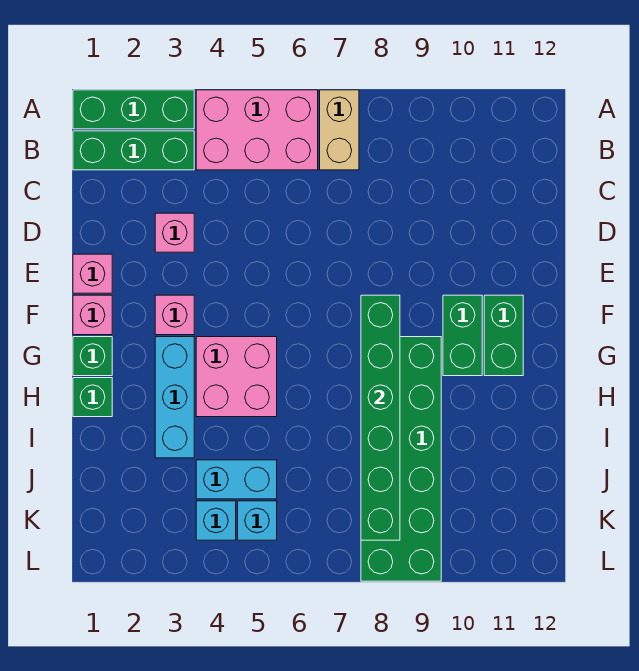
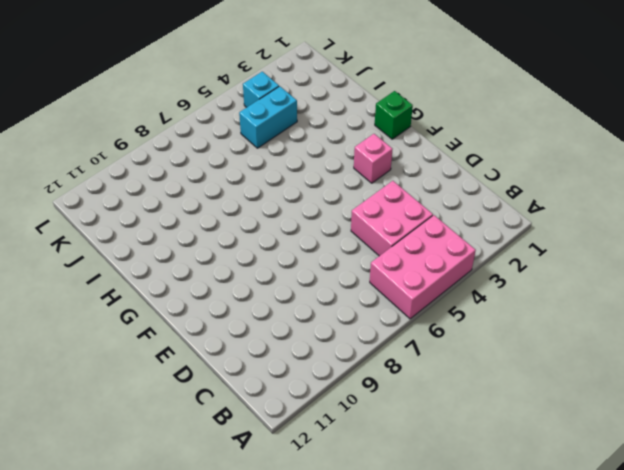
pink 2x2 brick [351,181,433,256] -> pink 2x2 brick moved to [196,337,277,417]
none -> green 1x3 brick [73,90,194,129]
none -> tan 1x2 brick [320,90,359,170]
none -> green 1x3 brick [73,131,194,170]

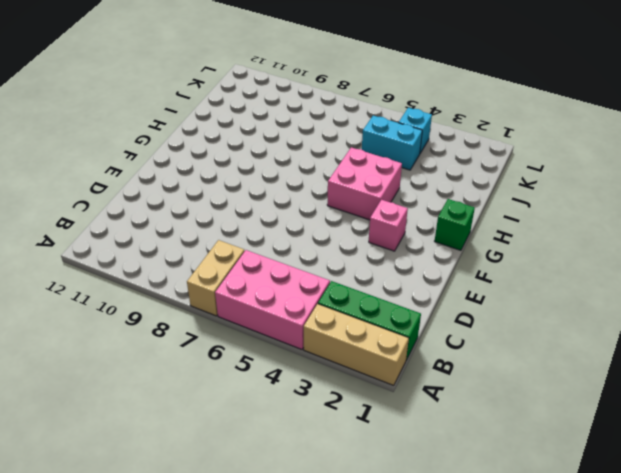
tan 1x3 brick [304,304,409,386] -> green 1x3 brick [73,90,194,129]
none -> pink 1x1 brick [155,213,194,252]
none -> pink 1x1 brick [73,254,112,293]
none -> pink 1x1 brick [73,295,112,335]

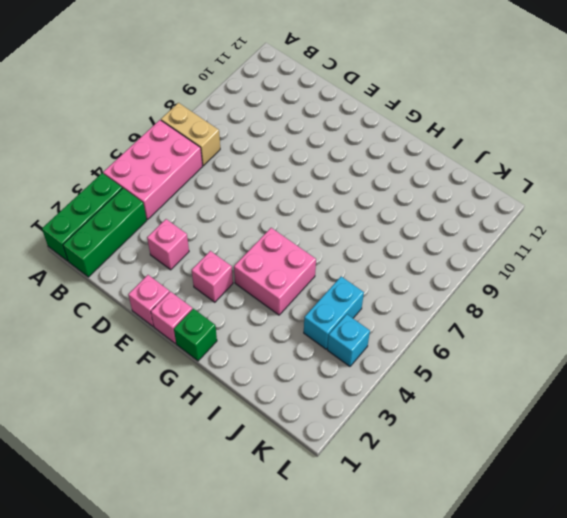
none -> green 1x2 brick [443,295,482,376]
none -> green 1x2 brick [484,295,523,376]
none -> cyan 1x3 brick [155,337,194,458]

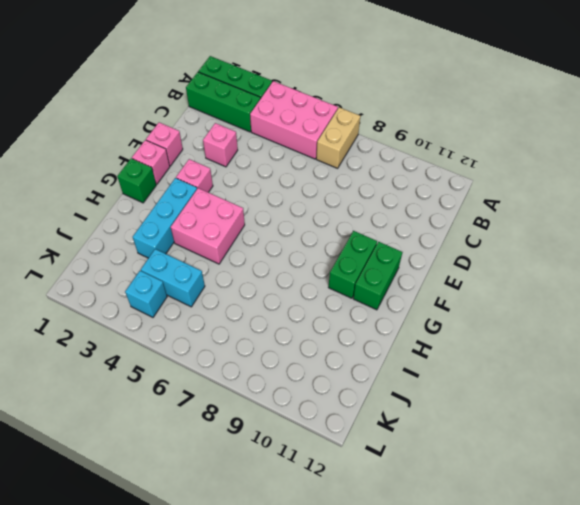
none -> green 2x6 brick [361,337,441,581]
none -> green 1x1 brick [73,378,112,417]
none -> cyan 1x1 brick [238,501,277,540]

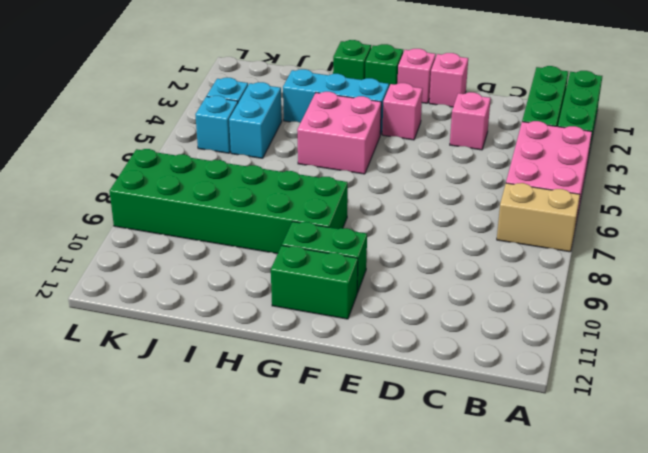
none -> green 1x6 brick [361,295,400,540]

